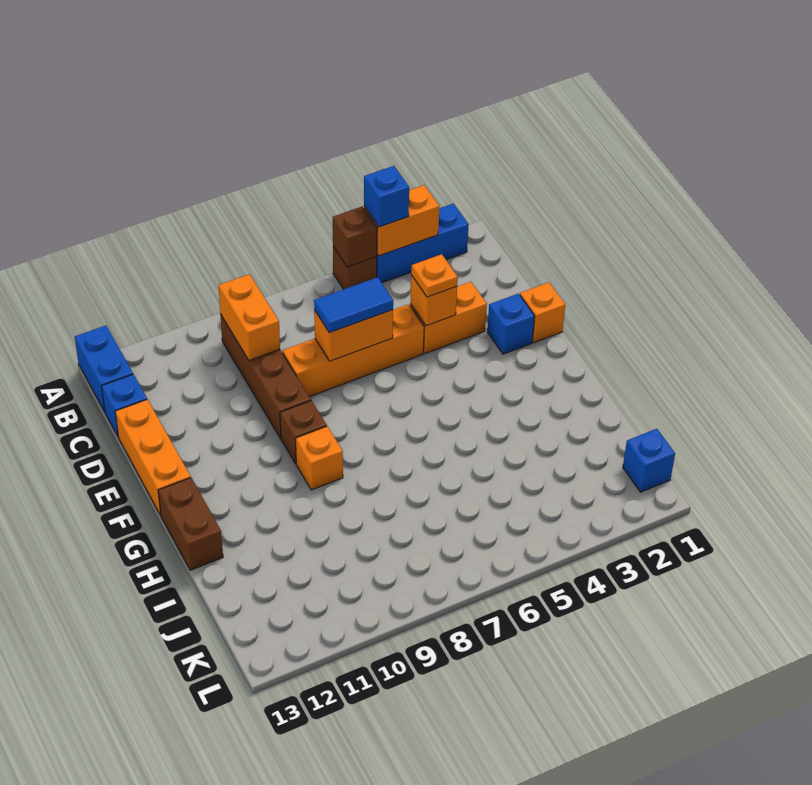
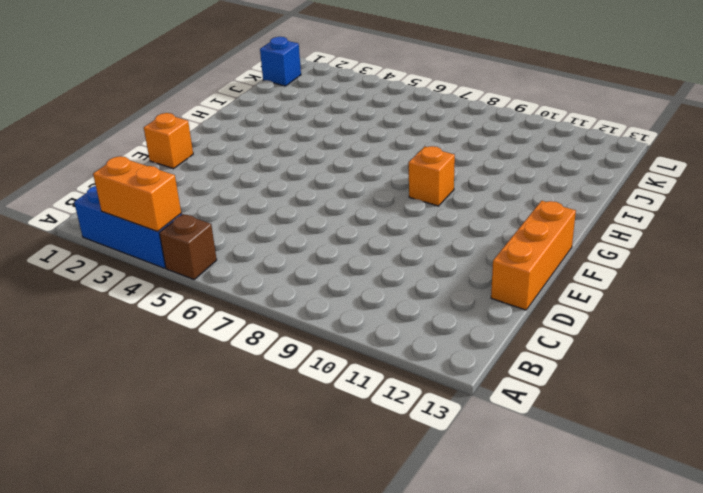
none -> blue 1x2 brick [75,326,133,412]
none -> brown 1x4 brick [220,314,311,438]
none -> blue 1x1 brick [102,374,147,436]

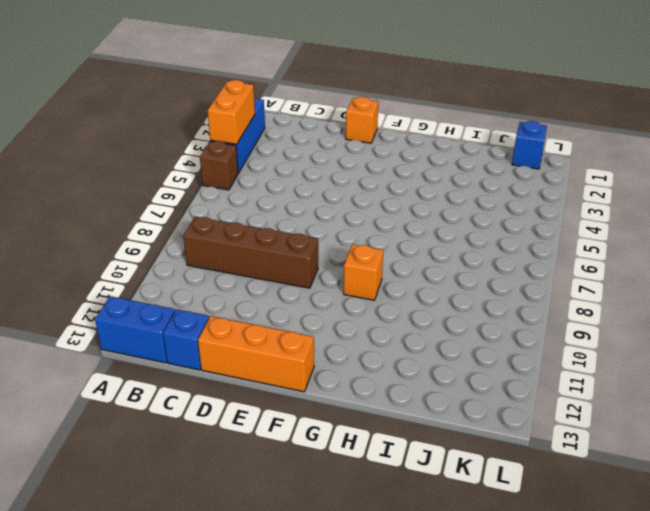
none -> orange 1x2 brick [410,282,487,353]
none -> orange 1x4 brick [282,304,424,397]
none -> blue 1x1 brick [487,294,535,354]

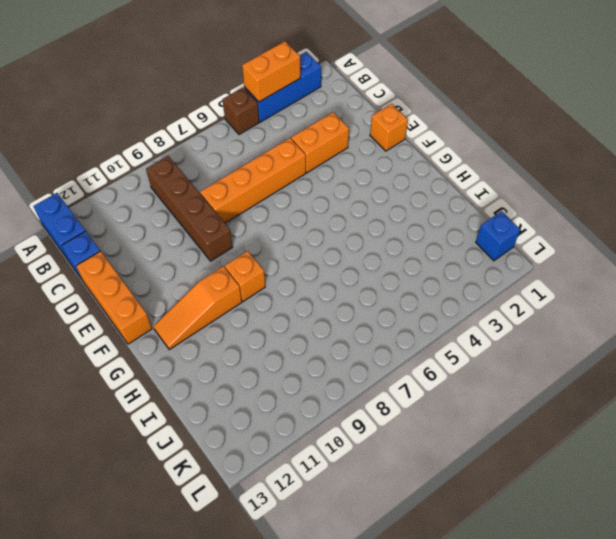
orange 1x3 slope [153,266,242,350] -> none
none -> blue 1x1 brick [487,294,535,354]
none -> brown 1x1 brick [280,401,327,464]
none -> brown 1x2 brick [158,478,223,570]

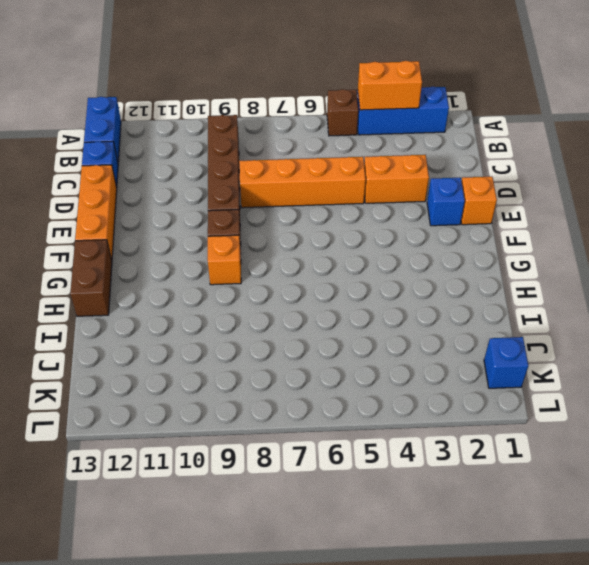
none -> brown 1x1 brick [333,207,377,267]
none -> orange 1x2 brick [218,274,280,360]
none -> orange 1x1 brick [410,275,457,326]

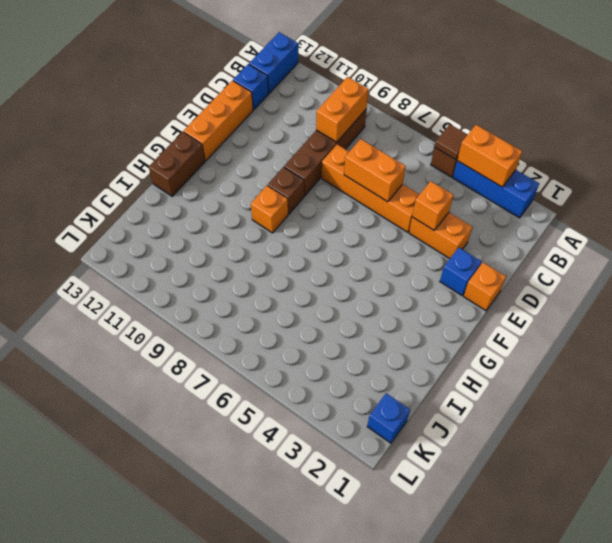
brown 1x1 tile [435,124,468,160] -> brown 1x1 brick [333,207,377,267]
none -> blue 1x1 brick [364,166,409,227]
none -> orange 1x1 plate [411,254,458,297]
none -> blue 1x2 tile [314,277,393,333]

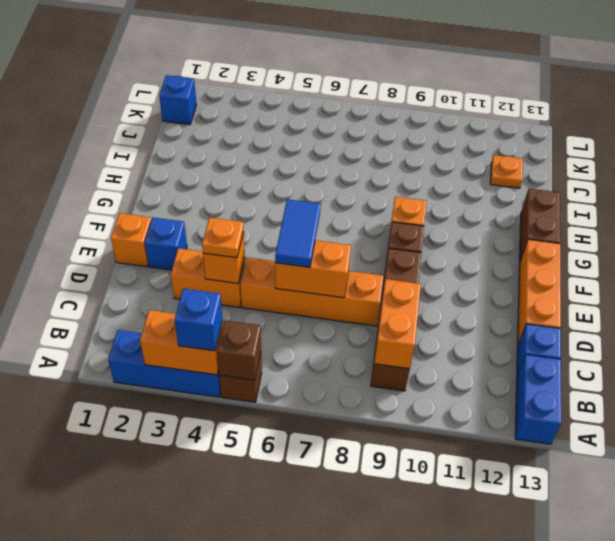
blue 1x2 tile [275,199,321,267] -> blue 1x2 tile turned to [314,277,393,333]
orange 1x1 plate [490,155,523,188] -> none

